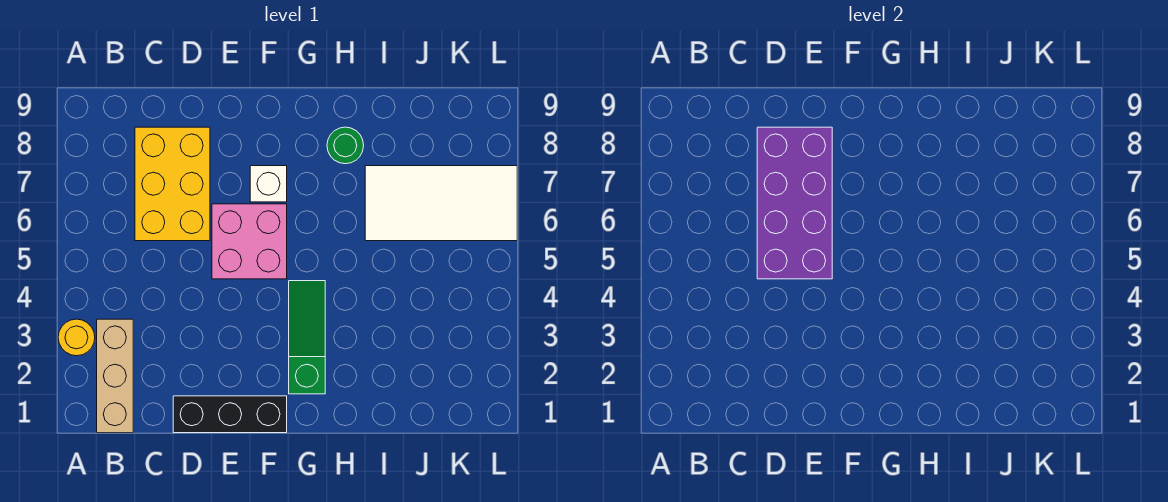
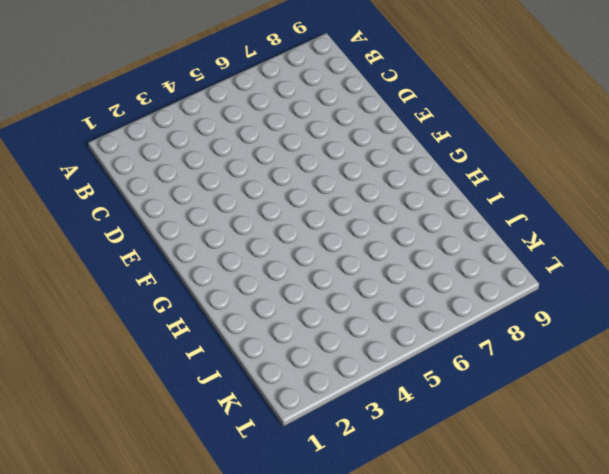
none -> yellow 1x1 round brick [58,319,95,356]
none -> tan 1x3 brick [97,319,133,433]

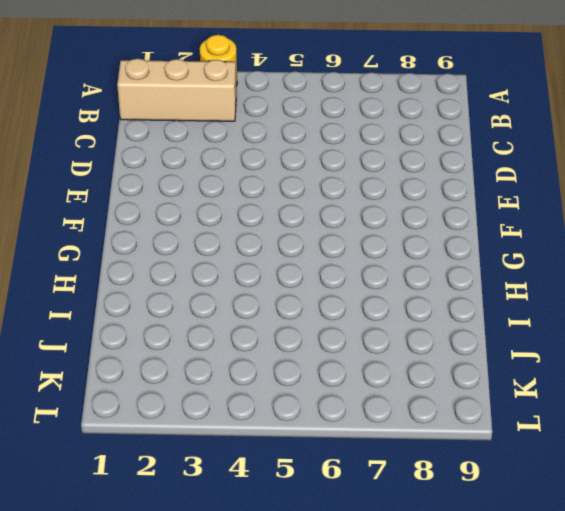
none -> yellow 2x3 brick [135,127,210,241]
none -> black 1x3 brick [173,396,287,433]

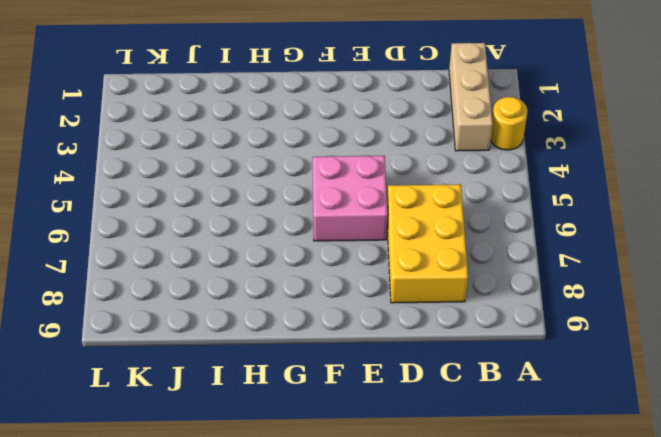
none -> black 1x3 brick [173,396,287,433]
none -> white 1x1 brick [250,166,287,202]

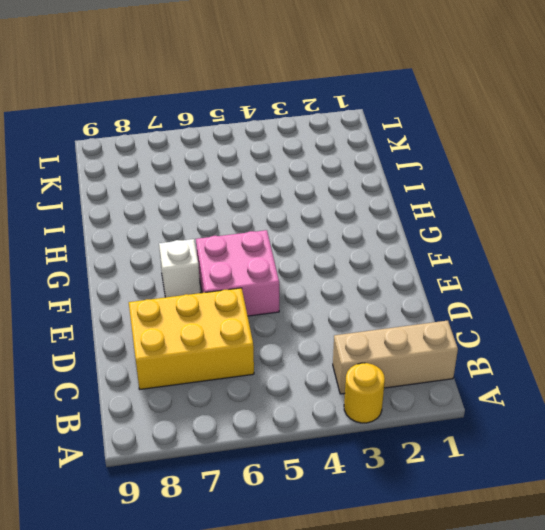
none -> black 1x3 brick [173,396,287,433]
none -> green 1x3 slope [289,281,325,394]

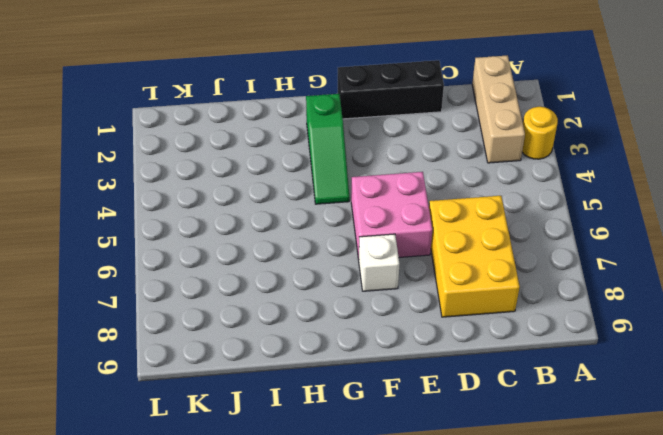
none -> green 1x1 round brick [327,127,364,164]
none -> white 2x4 tile [365,166,517,241]

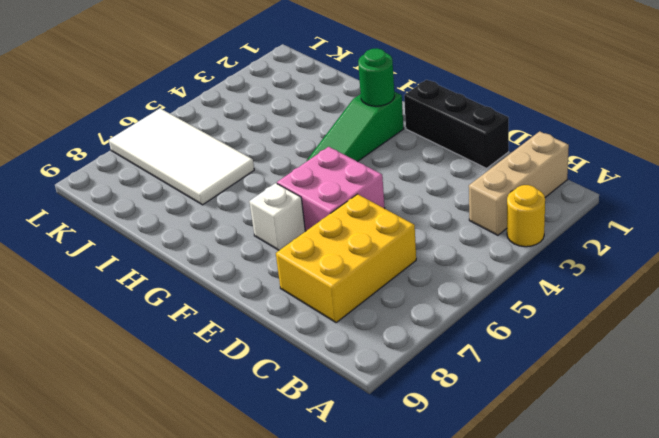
green 1x1 round brick [358,48,395,106] -> green 1x1 round brick moved to [327,127,364,164]
none -> purple 2x4 brick [757,127,832,279]

